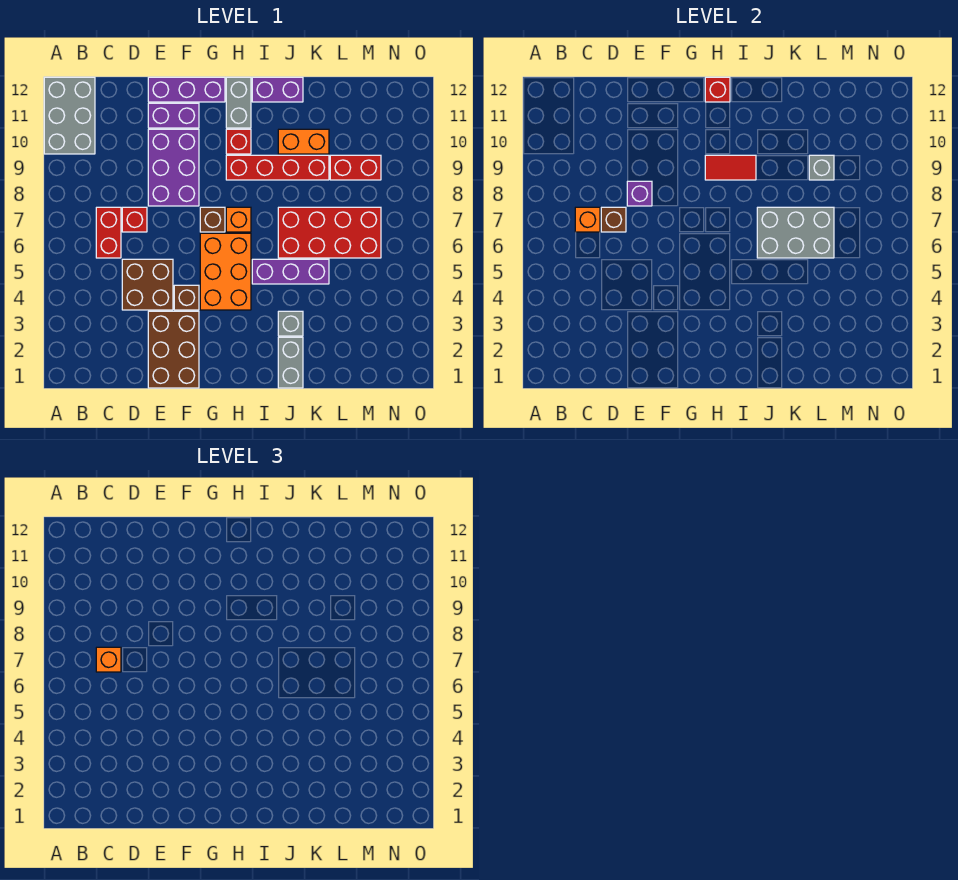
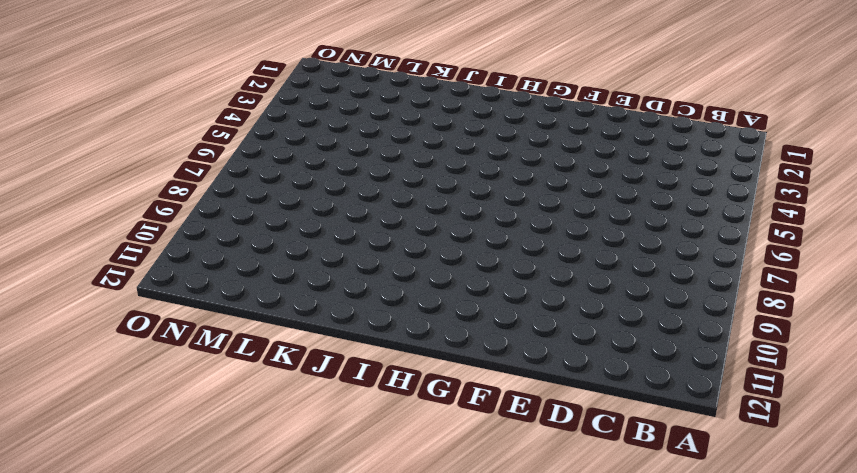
none -> grey 2x3 brick [44,77,95,154]
none -> red 1x2 brick [96,207,121,258]
none -> brown 2x2 brick [122,259,173,310]
none -> red 1x1 brick [122,207,147,232]

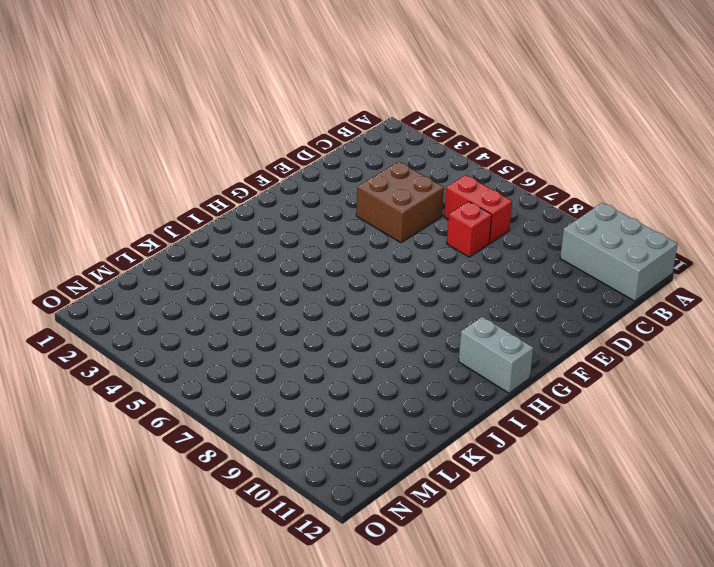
none -> brown 2x3 brick [148,311,199,388]
none -> purple 2x3 brick [148,129,199,206]
none -> purple 1x2 brick [148,103,199,128]
none -> purple 1x3 brick [148,77,225,102]

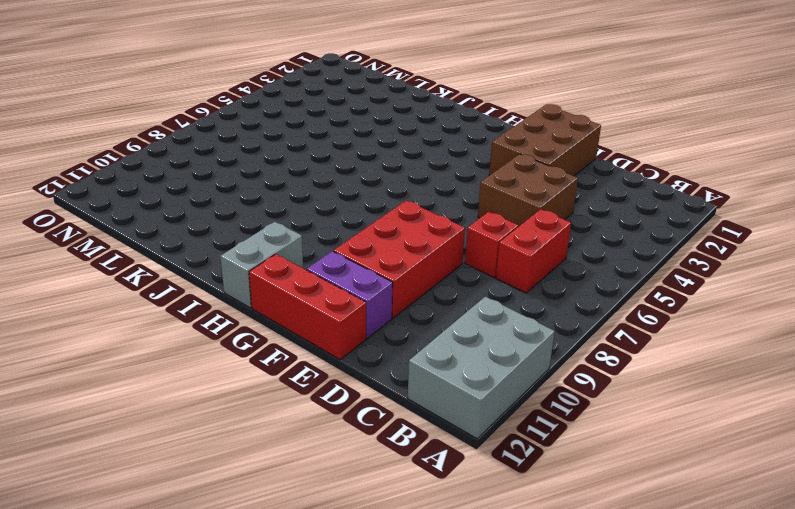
red 2x3 brick [334,200,465,318] -> purple 2x3 brick [148,129,199,206]
red 1x3 brick [249,254,366,360] -> purple 1x3 brick [148,77,225,102]
none -> brown 1x1 brick [174,285,199,310]
none -> orange 2x3 brick [200,233,251,310]
none -> brown 1x1 brick [200,207,225,232]
none -> orange 1x1 brick [226,207,251,232]

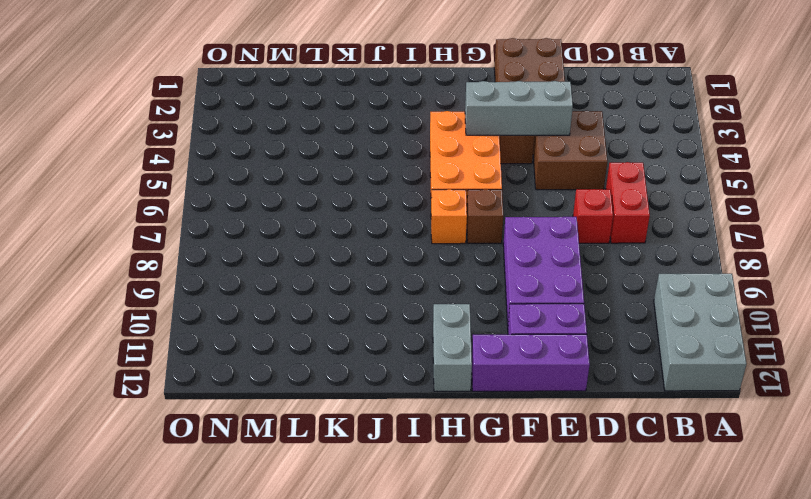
grey 1x3 brick [465,81,573,135] -> none
none -> red 1x4 brick [226,155,329,180]
none -> red 1x1 brick [226,129,251,154]
none -> purple 1x3 brick [252,259,329,284]
none -> purple 1x2 brick [252,77,303,102]

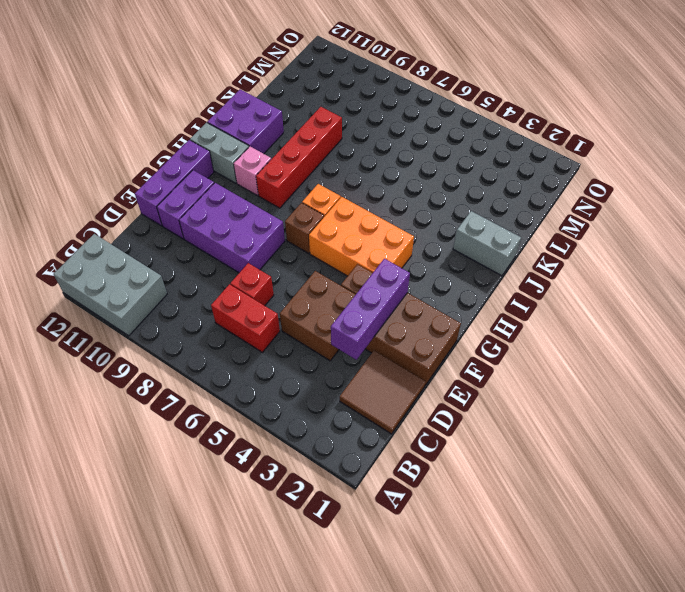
brown 2x2 tile [340,351,426,434] -> none
purple 1x3 brick [331,259,410,360] -> purple 1x3 brick moved to [252,259,329,284]
pink 1x1 brick [234,147,271,196] -> red 1x1 brick [226,129,251,154]
purple 2x2 brick [207,89,284,154] -> purple 1x2 brick [252,77,303,102]
none -> grey 1x1 brick [278,311,303,336]
none -> red 2x4 brick [278,207,381,258]
none -> orange 1x2 brick [278,129,329,154]
none -> red 1x2 brick [330,155,381,180]

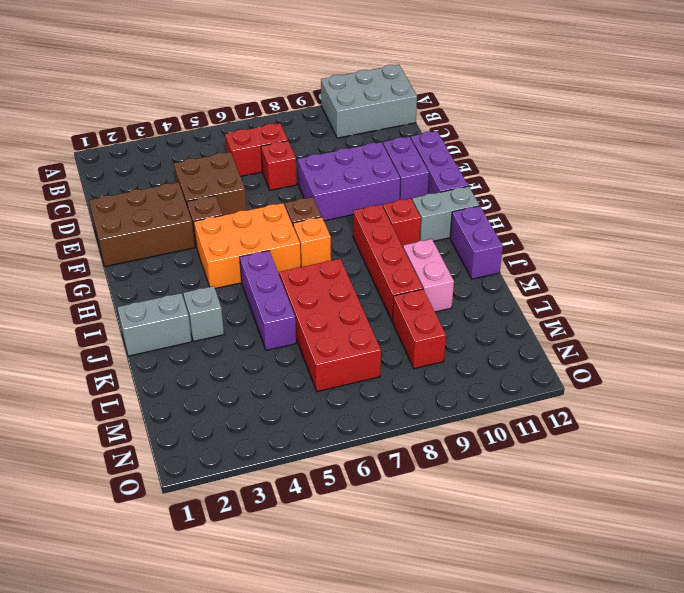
pink 1x2 brick [403,239,454,312] -> orange 1x2 brick [278,129,329,154]
none -> orange 1x1 brick [575,207,600,232]
none -> brown 1x1 brick [601,207,626,232]
none -> purple 1x1 brick [627,181,652,206]
none -> red 1x2 tile [705,155,756,180]

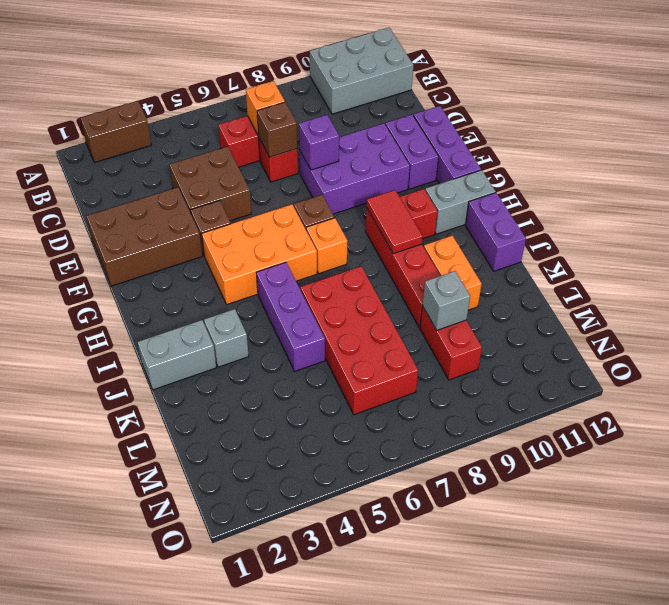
brown 1x2 brick [81,101,151,162] -> none
none -> red 1x1 brick [705,77,730,102]
none -> grey 2x3 brick [757,207,834,258]
none -> orange 1x1 brick [96,647,121,672]

